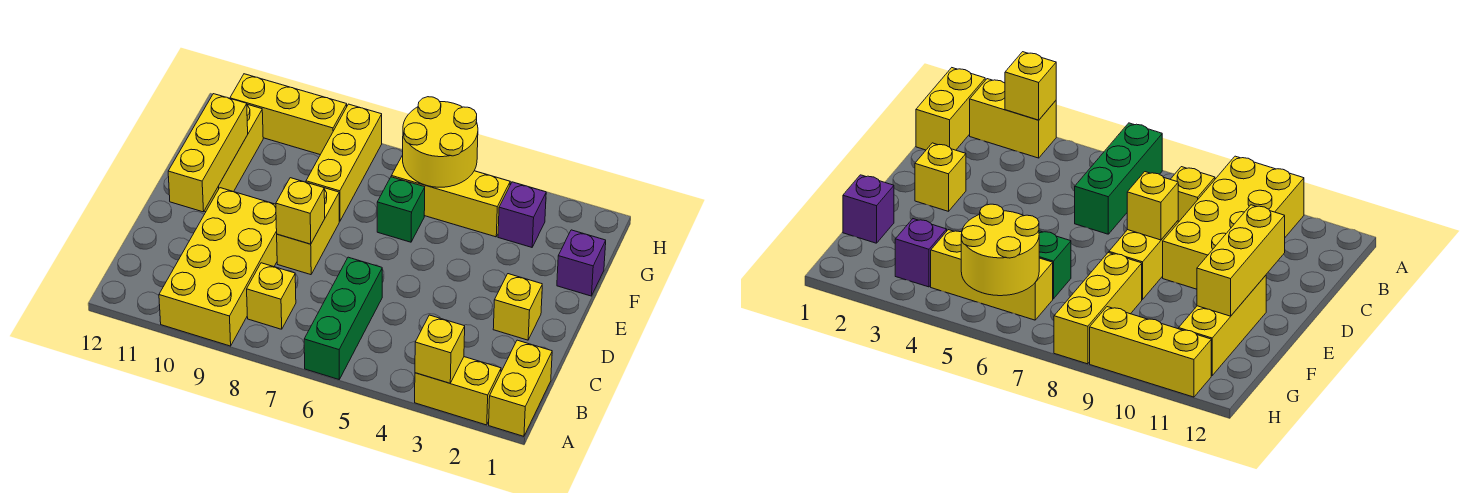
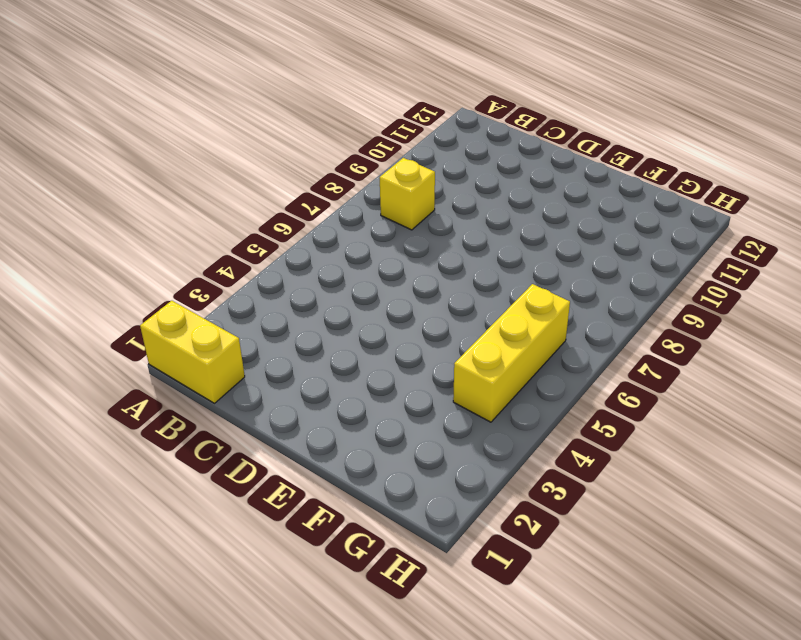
none -> yellow 1x2 brick [415,357,501,425]
none -> green 1x3 brick [304,257,382,379]
none -> yellow 2x4 brick [159,188,277,346]

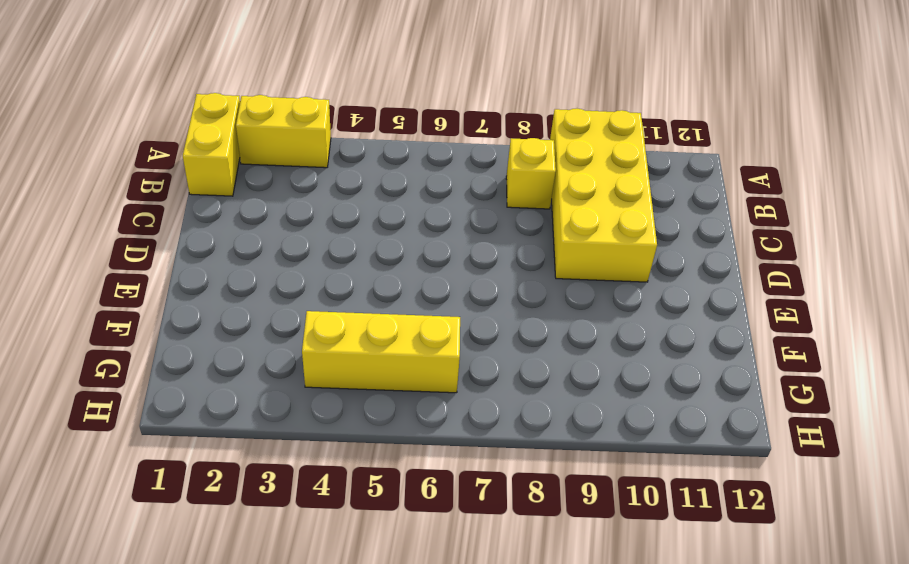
none -> green 1x3 brick [304,257,382,379]
none -> yellow 1x1 brick [493,274,542,340]
none -> yellow 1x2 brick [277,188,339,275]

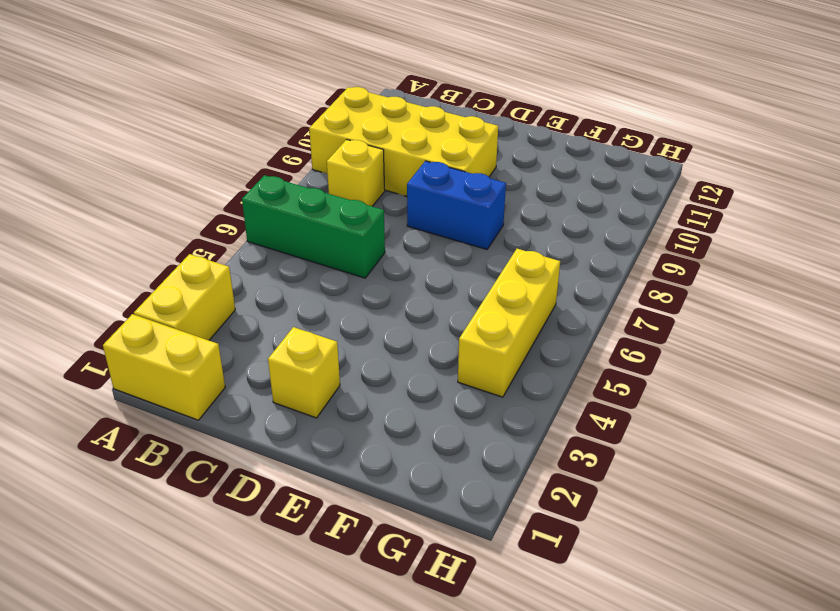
blue 1x2 brick [407,161,506,249] -> yellow 1x2 brick [277,188,339,275]
none -> yellow 1x3 brick [204,104,263,212]
none -> purple 1x1 brick [557,230,606,296]
none -> green 1x1 brick [377,177,425,242]

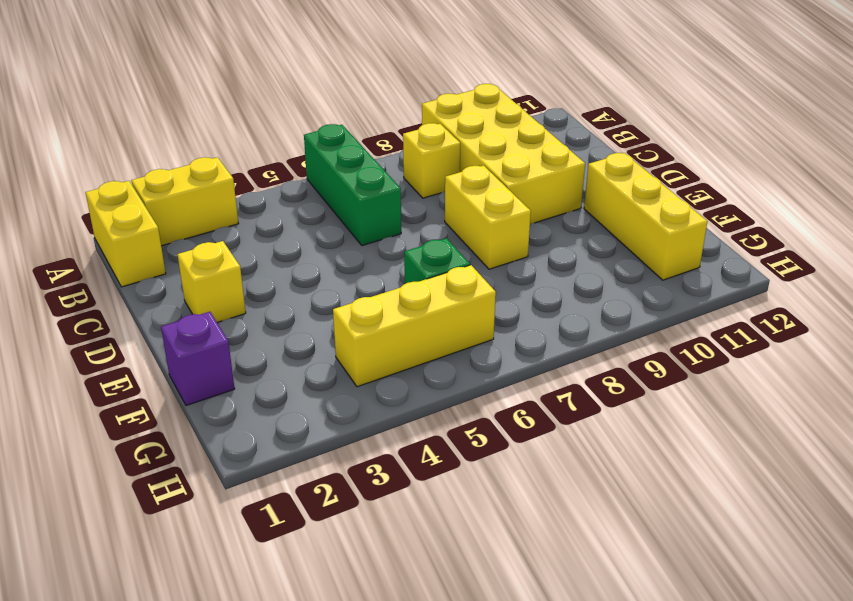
none -> yellow 1x3 brick [306,104,382,221]
none -> purple 1x1 brick [498,182,546,247]
none -> yellow 1x3 brick [230,74,347,155]

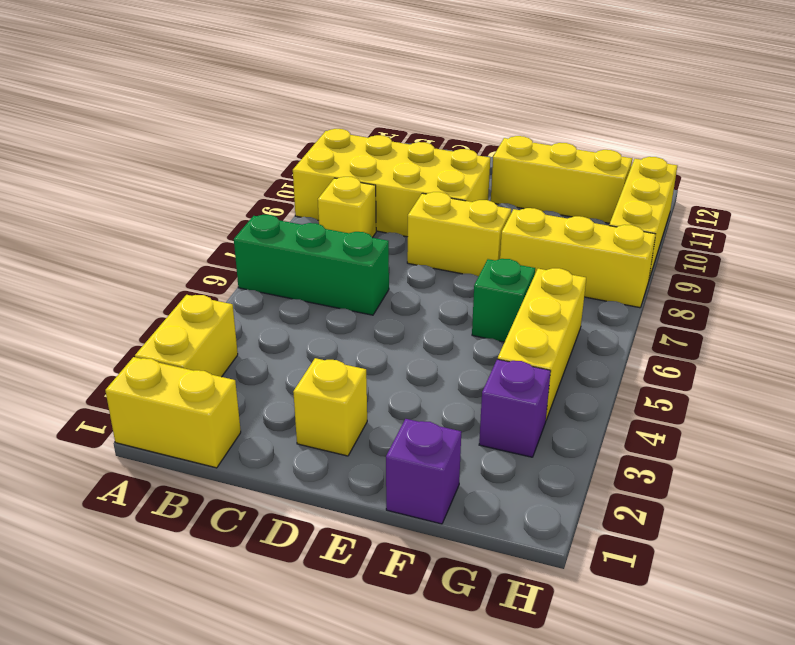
none -> yellow 1x1 brick [415,315,465,383]
none -> yellow 1x1 brick [276,178,325,244]
none -> yellow 1x3 brick [168,94,248,212]

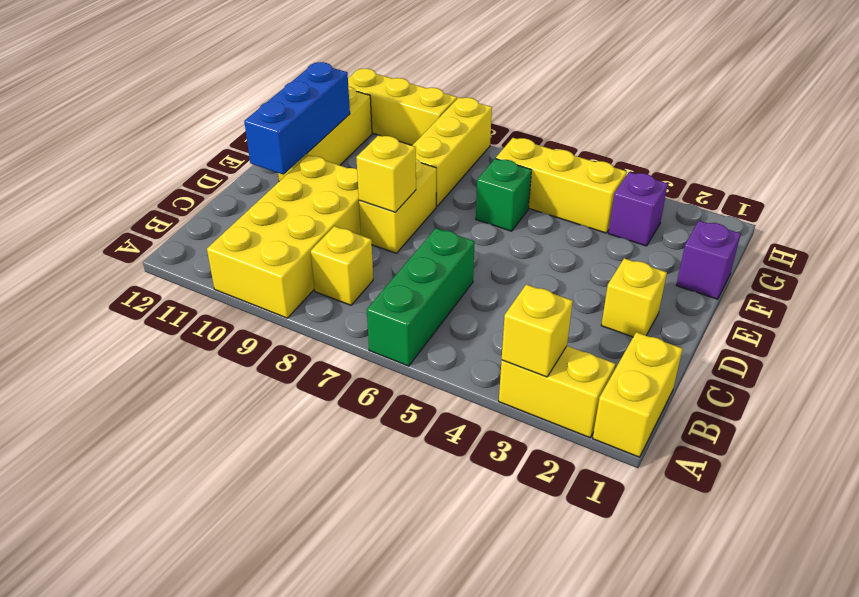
blue 1x3 brick [244,62,350,175] -> yellow 1x3 brick [168,94,248,212]
none -> yellow 2x2 round brick [403,97,478,187]

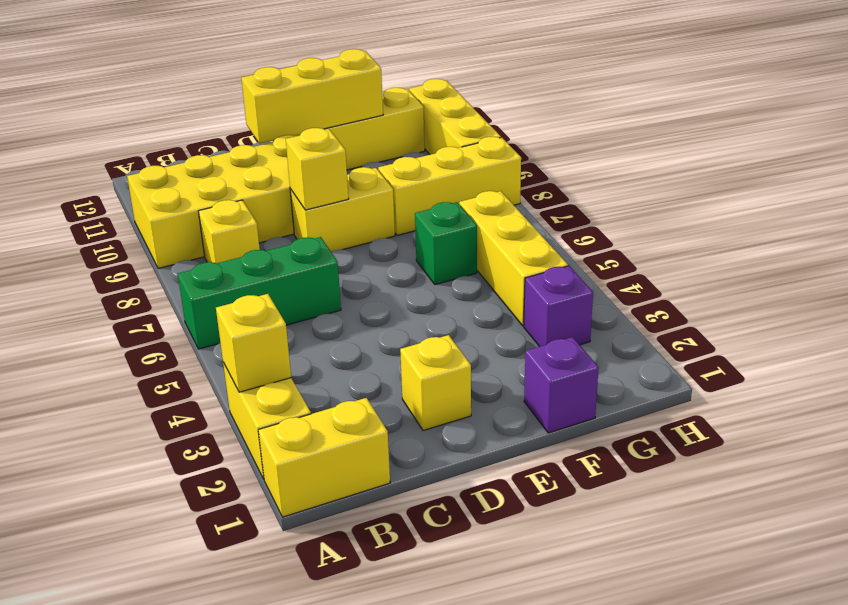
none -> yellow 2x2 round brick [403,97,478,187]

